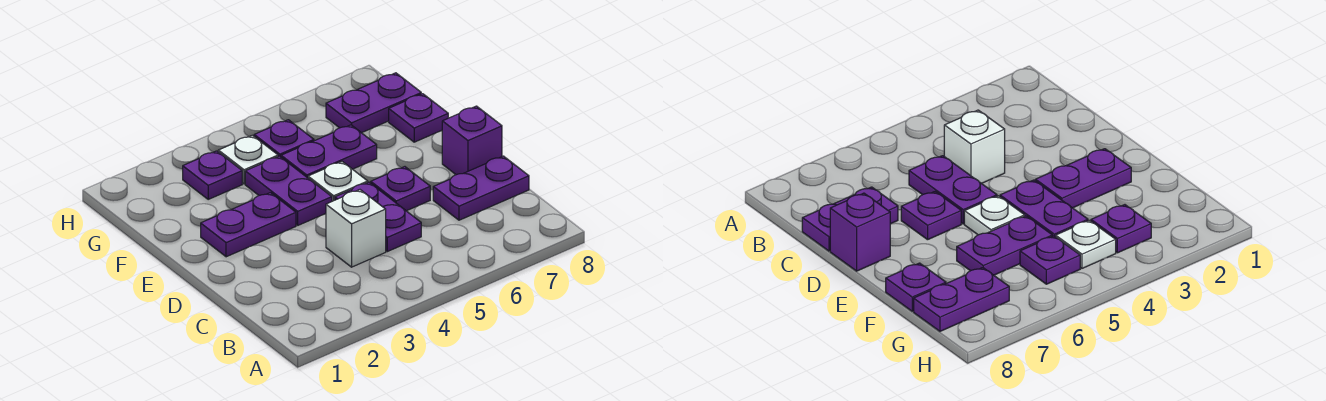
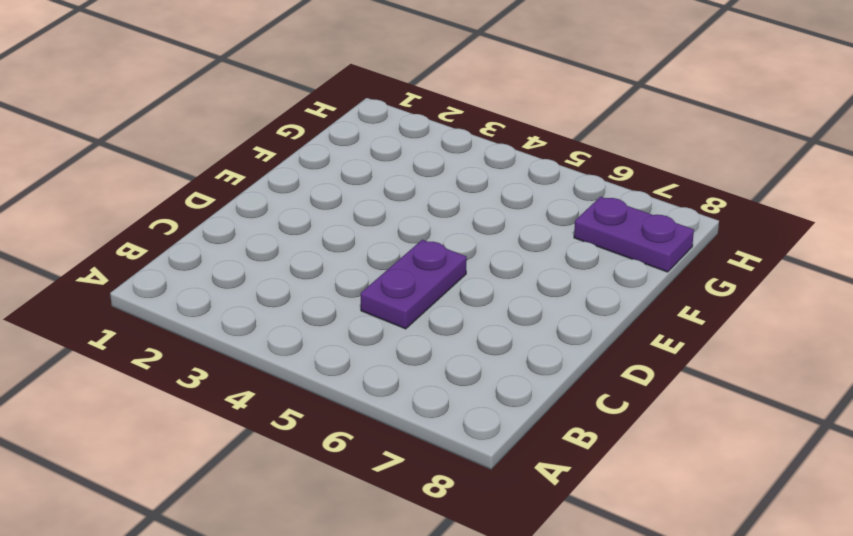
none -> white 1x1 brick [326,190,386,267]
none -> purple 1x2 plate [433,156,529,220]
none -> purple 1x1 plate [371,167,430,211]

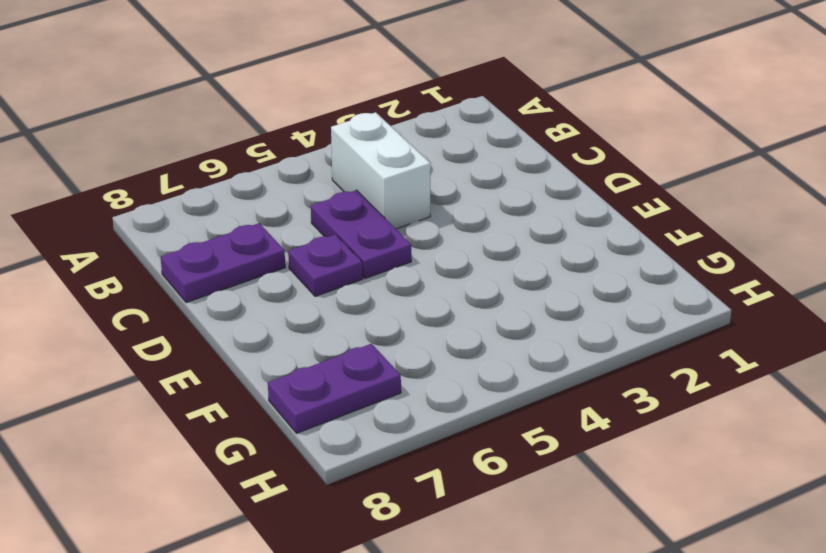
white 1x2 brick [331,112,431,229] -> white 1x1 brick [326,190,386,267]
none -> purple 1x1 brick [442,106,502,175]
none -> purple 1x2 plate [201,193,296,257]
none -> purple 1x2 plate [245,156,332,225]

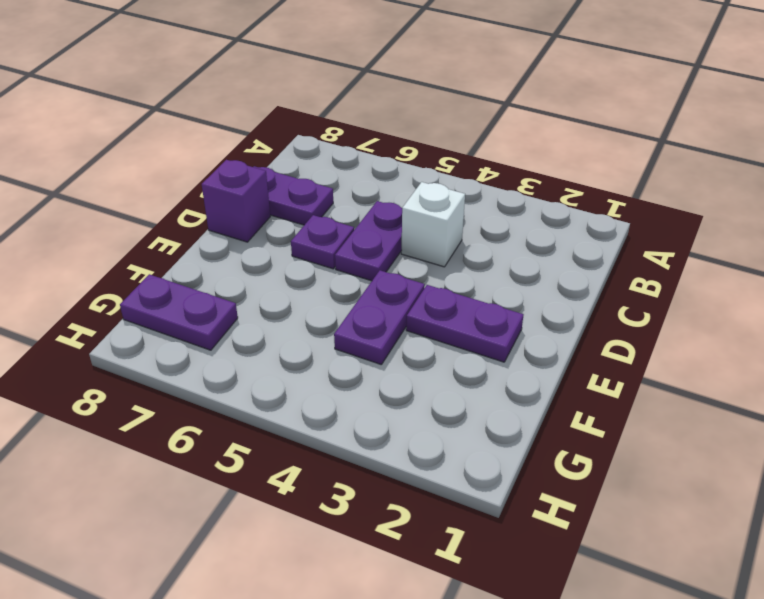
none -> white 1x1 plate [308,162,368,201]
none -> purple 1x2 plate [281,125,377,178]
none -> purple 1x1 plate [389,94,448,142]

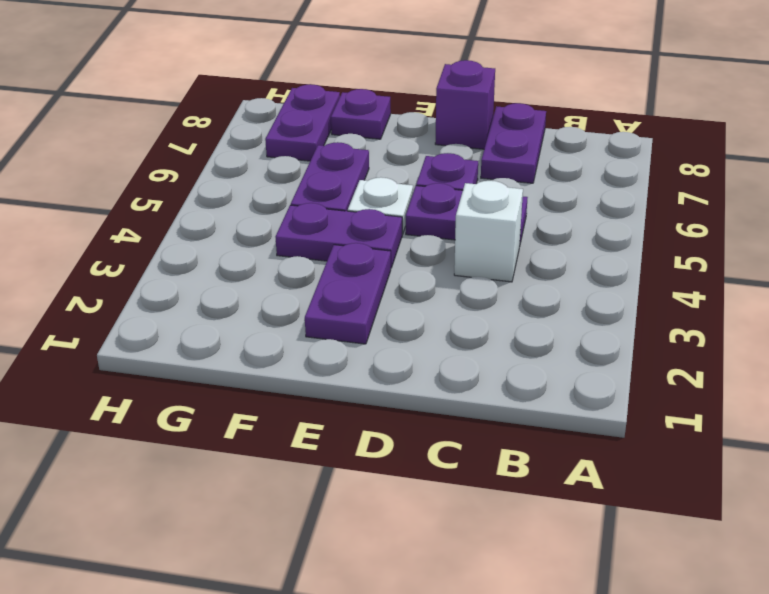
none -> purple 1x1 plate [183,151,242,199]
none -> white 1x1 plate [218,135,278,184]
none -> purple 1x1 plate [254,120,314,157]

